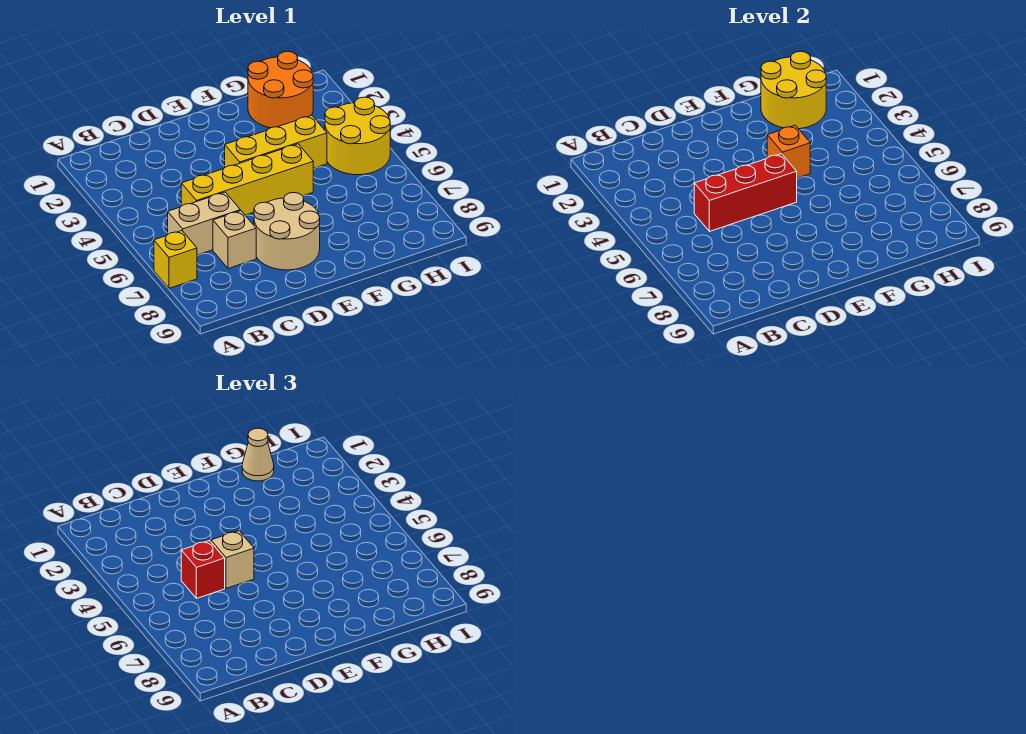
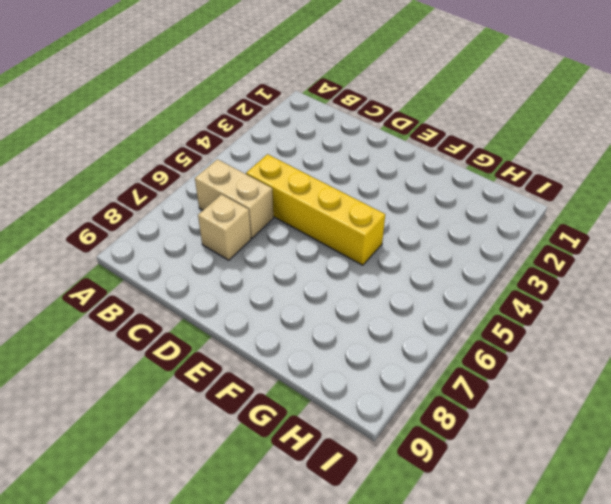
none -> yellow 1x1 brick [154,231,197,288]
none -> tan 2x2 round brick [254,193,320,270]
none -> yellow 1x3 brick [225,115,327,168]

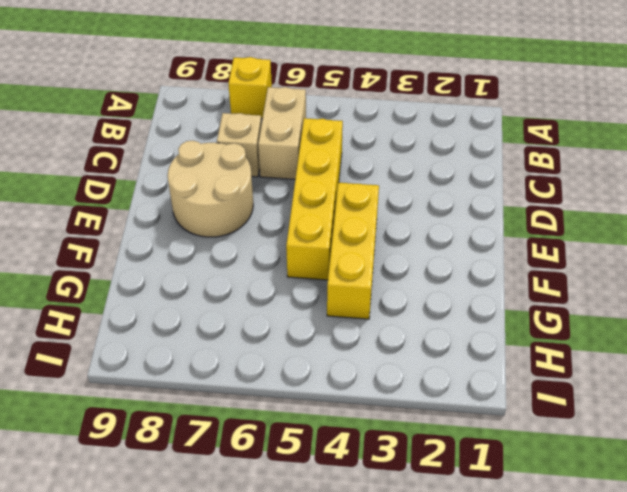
none -> orange 2x2 round brick [248,51,313,128]
none -> yellow 2x2 round brick [325,97,390,175]
none -> red 1x3 brick [694,154,797,231]

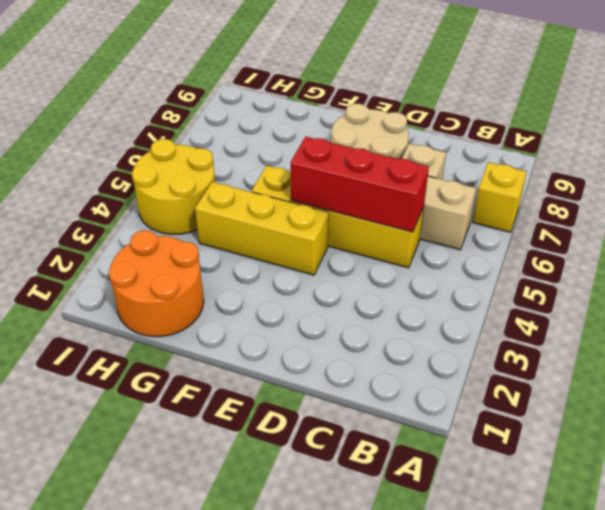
none -> orange 1x1 brick [767,125,810,178]
none -> yellow 2x2 round brick [761,51,826,129]
none -> red 1x1 brick [181,541,225,598]

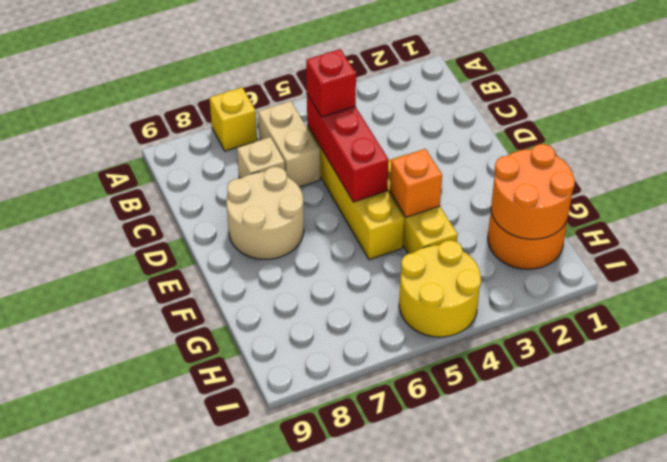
orange 2x2 round brick [491,144,575,239] -> yellow 2x2 round brick [761,51,826,129]
none -> tan 1x1 brick [211,531,254,588]
none -> tan 1x1 cone [242,428,274,481]

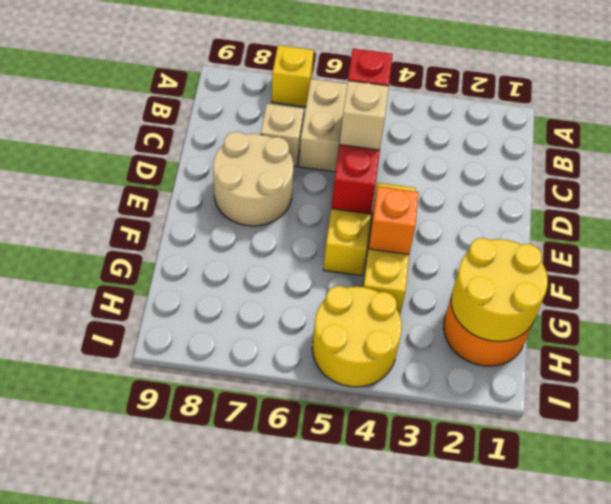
none -> tan 1x1 cone [242,428,274,481]

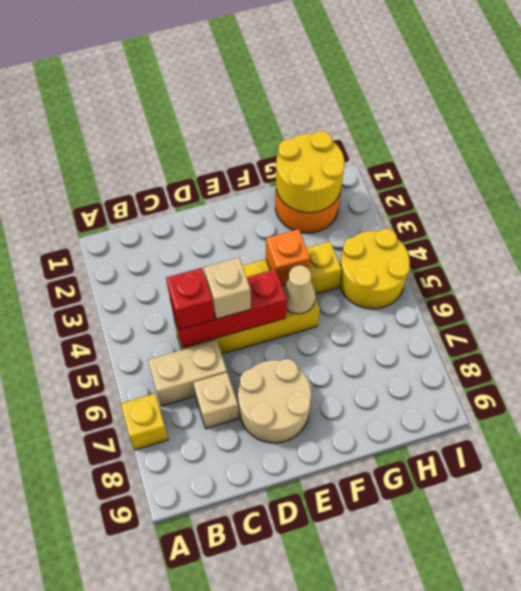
tan 1x1 cone [283,265,316,314] -> tan 1x1 cone moved to [242,428,274,481]

